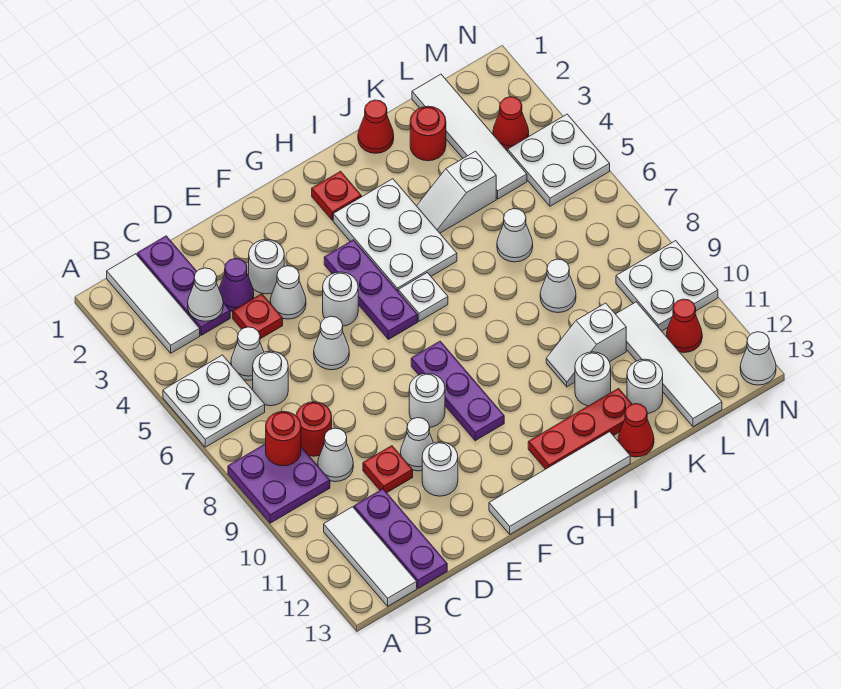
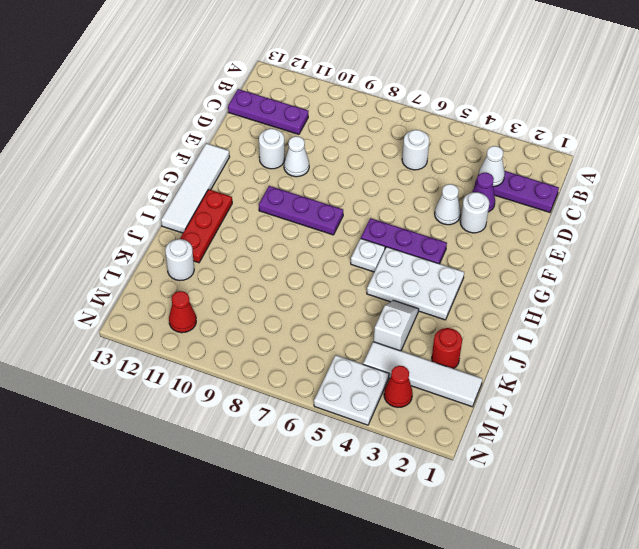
none -> white 2x2 plate [163,355,265,447]
none -> purple 2x2 plate [228,444,330,523]
none -> white 1x3 tile [107,254,200,353]
none -> white 1x3 tile [324,507,417,606]

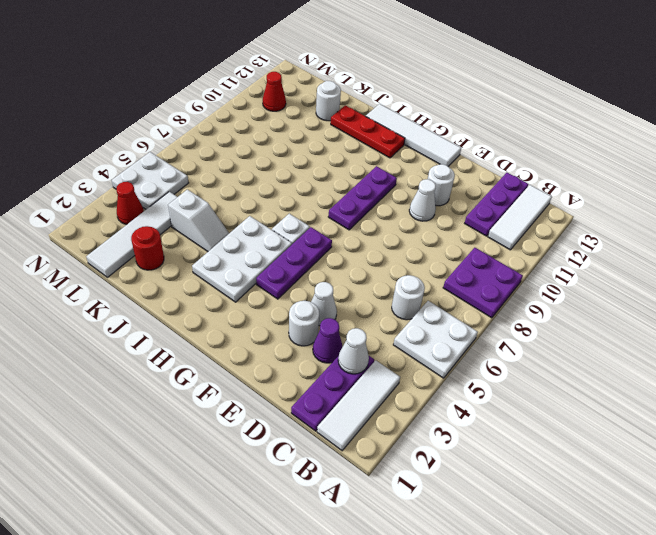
none -> white 1x1 cone [231,327,264,380]
none -> red 1x1 round brick [296,402,332,456]
none -> white 1x1 cone [318,428,353,482]
none -> red 1x1 plate [233,294,283,339]

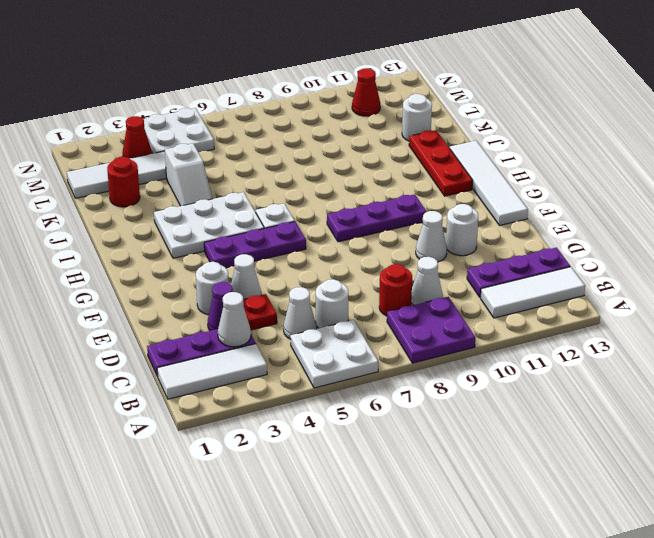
none -> red 1x1 plate [363,446,413,493]
none -> white 1x1 cone [314,316,349,370]
none -> white 1x1 round brick [323,272,358,326]
none -> white 1x1 round brick [409,373,445,427]

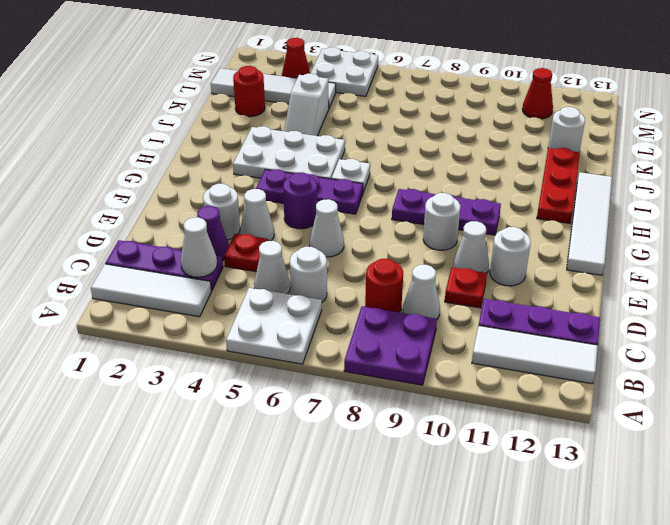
purple 1x1 round brick [283,172,318,229] -> white 1x1 round brick [323,272,358,326]
none -> red 1x1 plate [312,171,361,220]
none -> red 1x1 cone [358,100,394,153]
none -> white 1x2 slope [546,303,626,387]
none -> white 1x1 round brick [575,352,611,406]

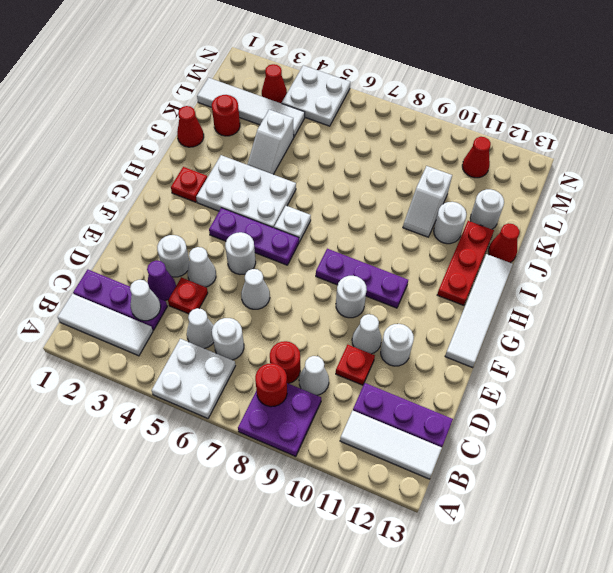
none -> white 1x1 cone [497,209,533,262]
none -> white 1x1 cone [540,259,576,313]
none -> white 1x4 tile [616,302,722,427]
none -> white 2x2 plate [616,241,718,331]

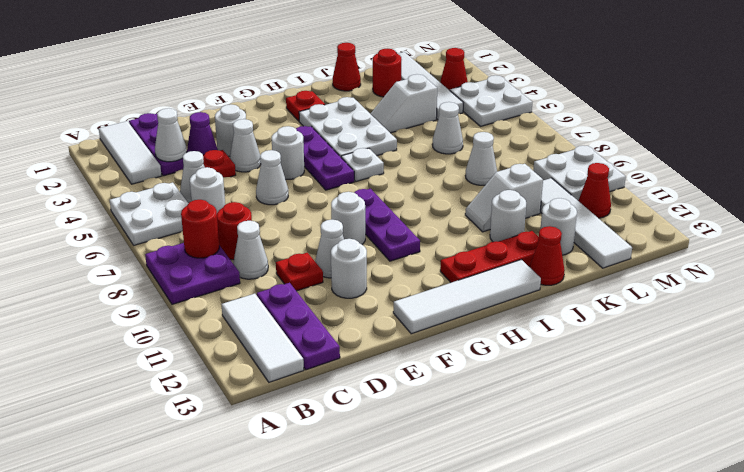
none -> white 1x1 cone [740,332,776,385]

